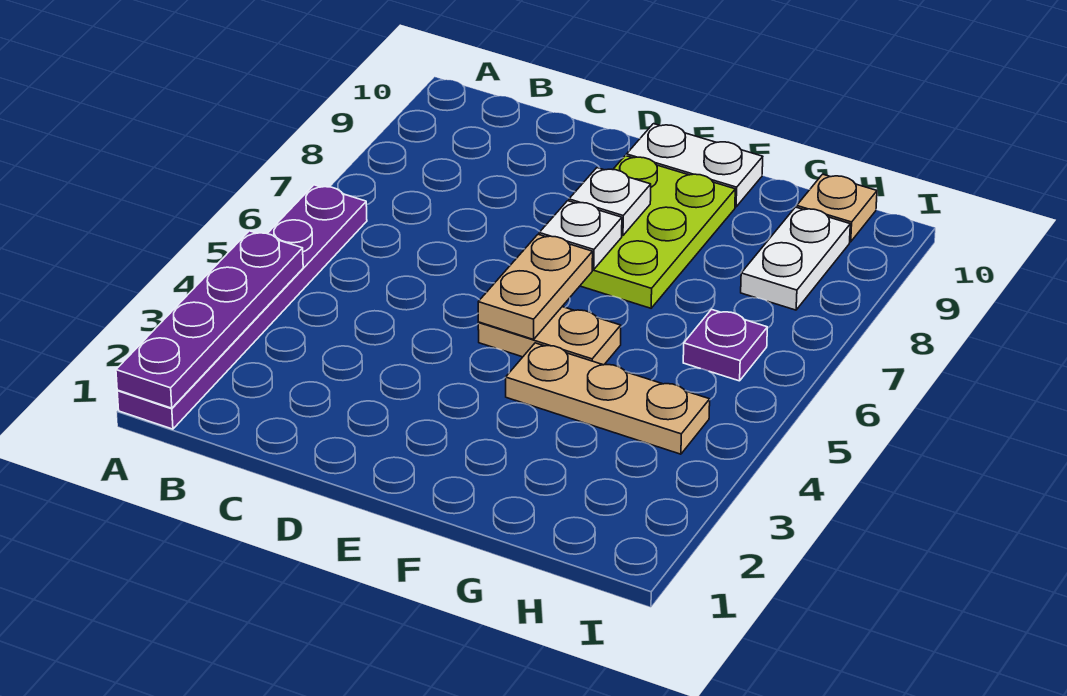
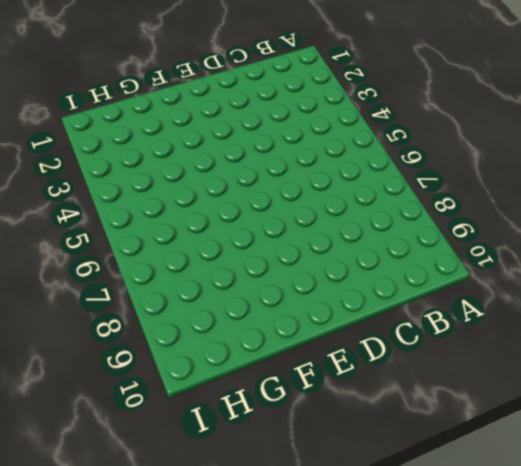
none -> purple 1x6 plate [117,185,367,429]
none -> tan 1x2 plate [478,307,621,365]
none -> lime 2x3 plate [580,156,735,308]

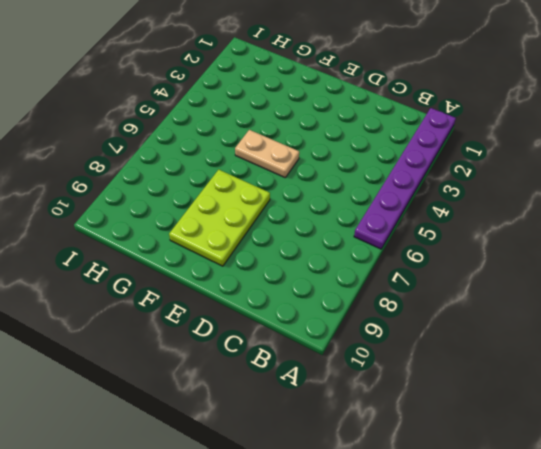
none -> white 1x2 plate [627,124,763,207]
none -> tan 1x3 plate [506,343,710,454]
none -> purple 1x1 plate [683,309,767,381]

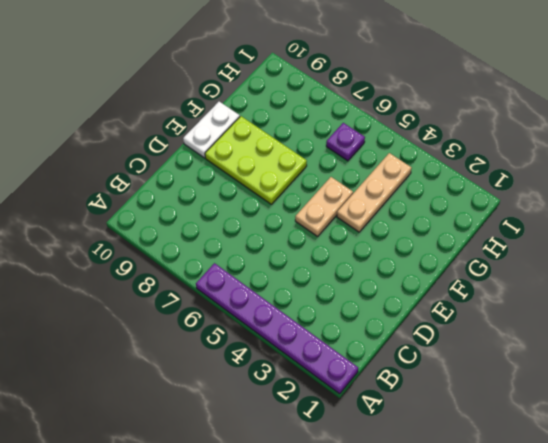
none -> white 1x2 plate [741,207,850,310]
none -> tan 1x1 plate [797,174,877,242]
none -> purple 1x4 plate [116,231,303,408]

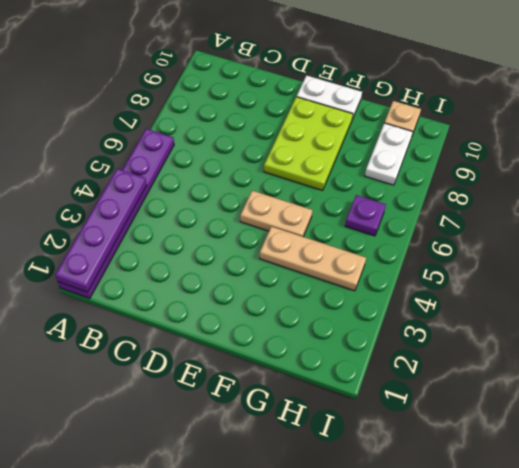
none -> tan 1x2 plate [478,234,593,339]
none -> white 1x1 plate [539,201,622,270]
none -> white 1x1 plate [569,168,651,236]

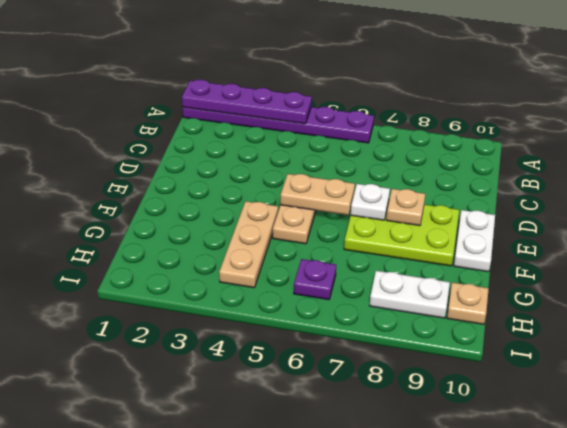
tan 1x1 plate [386,189,425,226] -> white 1x1 plate [569,168,651,236]

